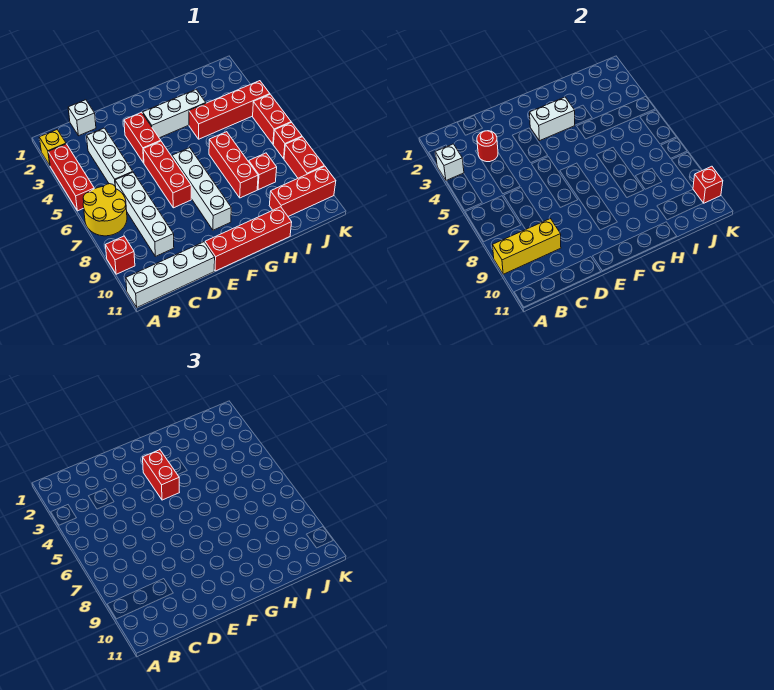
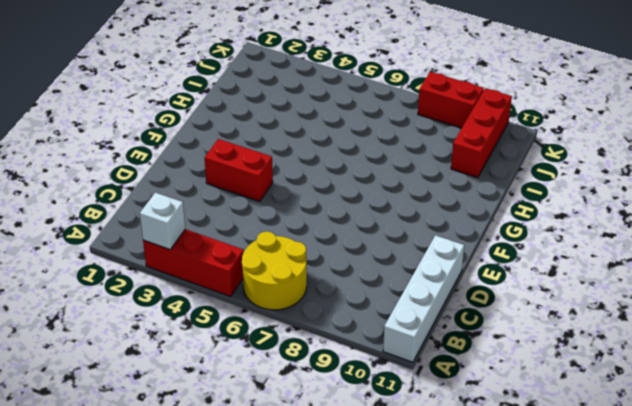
none -> yellow 1x1 brick [39,130,66,165]
none -> red 1x1 brick [106,236,135,274]
none -> white 1x1 brick [68,100,96,136]

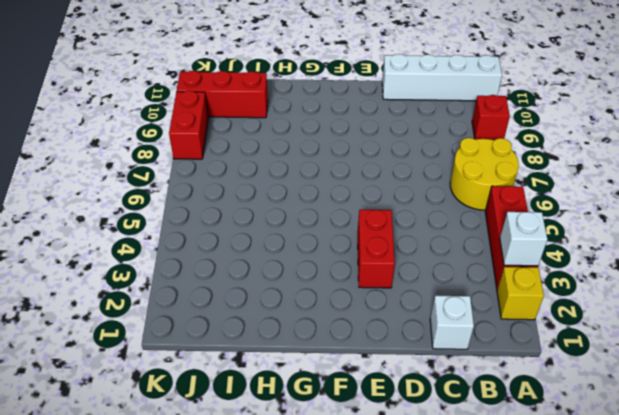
none -> white 1x3 brick [86,128,133,187]
none -> white 1x4 brick [115,172,174,256]
none -> red 1x3 brick [143,141,191,208]

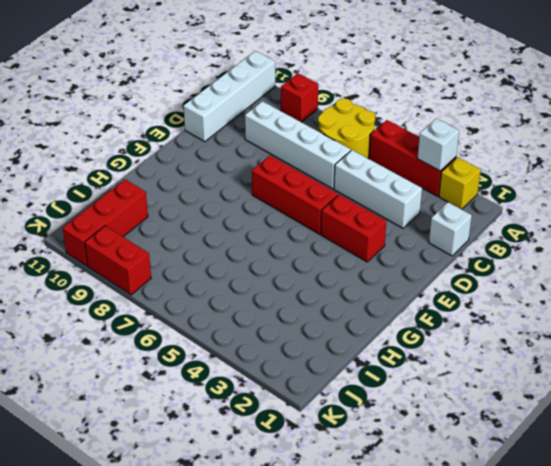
none -> red 1x4 brick [205,207,292,271]
none -> white 1x3 brick [143,90,206,138]
none -> white 1x4 brick [172,148,231,230]

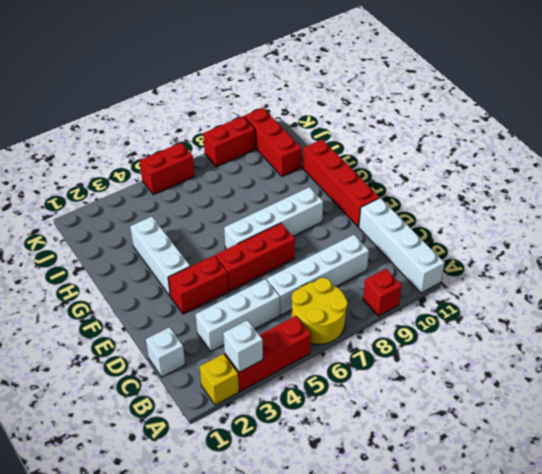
none -> red 1x4 brick [189,81,270,139]
none -> red 1x3 brick [209,132,258,198]
none -> red 1x1 brick [249,153,277,190]

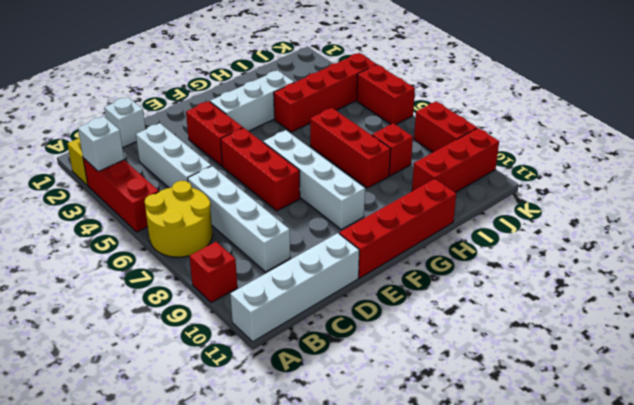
none -> red 1x1 brick [273,122,302,158]
none -> yellow 1x3 brick [493,219,561,274]
none -> red 1x1 round brick [477,131,498,162]

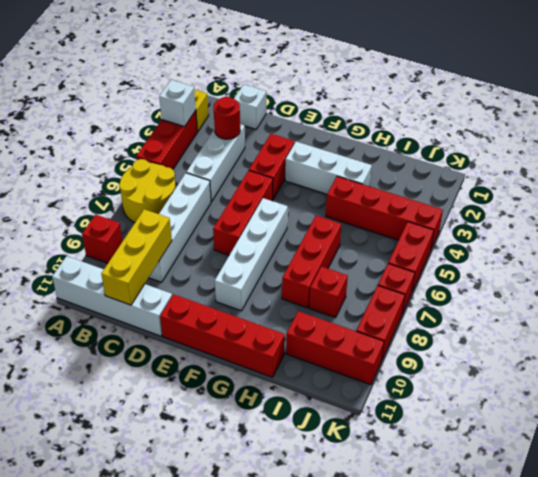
yellow 1x3 brick [101,209,172,305] -> yellow 1x3 brick turned to [493,219,561,274]
none -> white 1x2 brick [530,97,575,141]
none -> red 1x1 brick [693,166,723,203]
none -> red 1x2 brick [143,450,180,500]

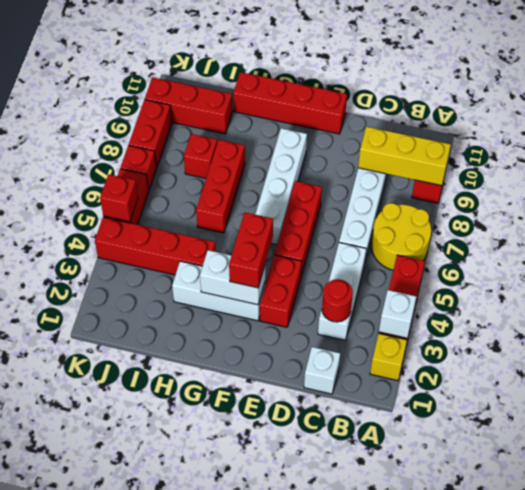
red 1x1 brick [100,174,138,222] -> red 1x1 brick moved to [693,166,723,203]
none -> white 1x4 brick [126,242,215,307]

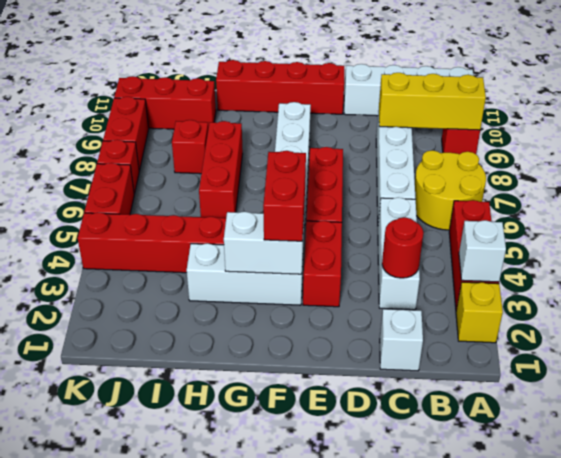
none -> red 1x1 brick [693,166,723,203]

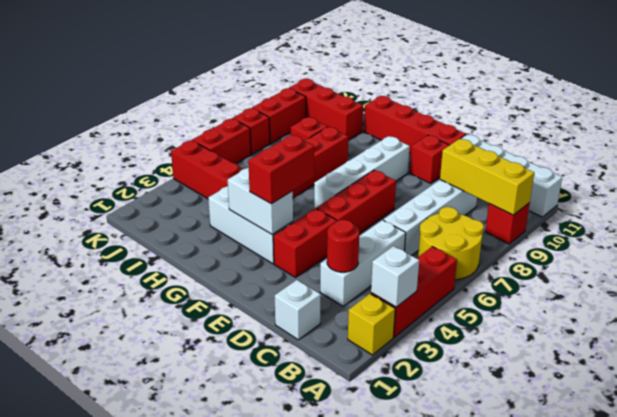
red 1x1 brick [410,135,449,183] -> red 1x1 brick moved to [693,166,723,203]

